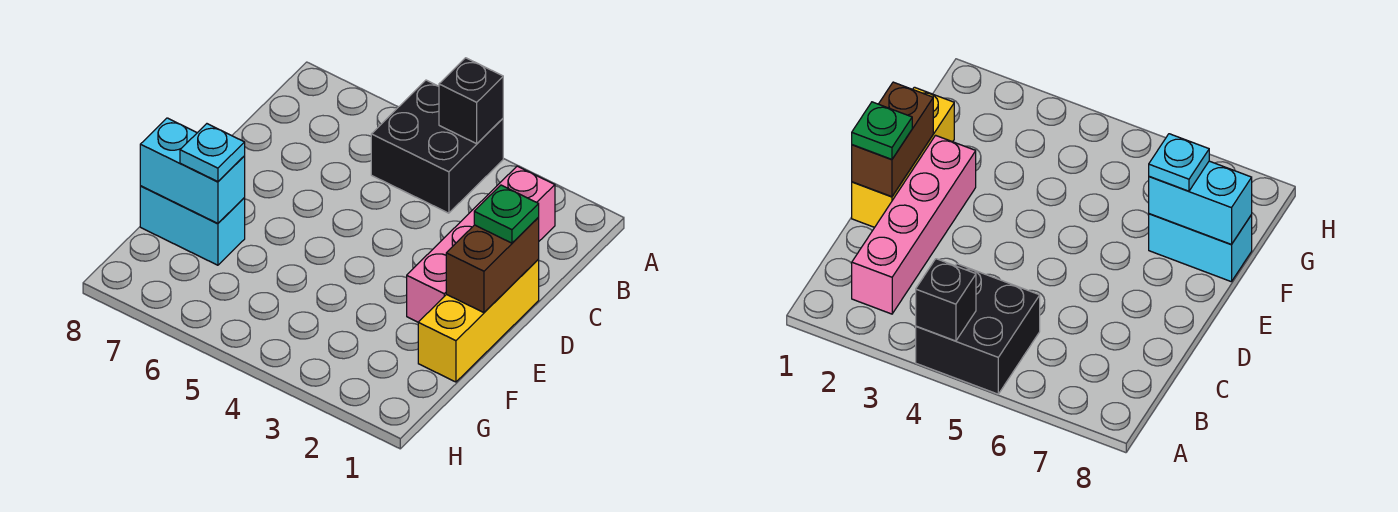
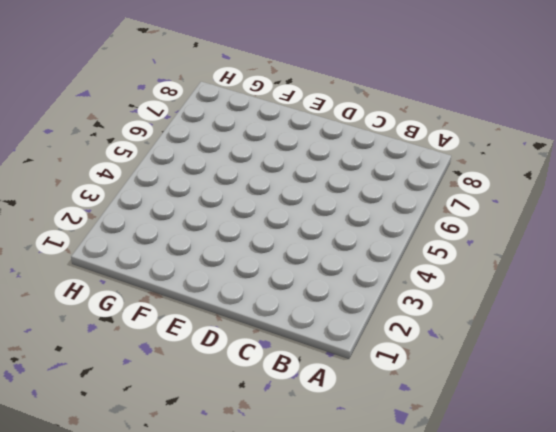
none -> black 2x2 brick [371,80,503,213]
none -> pink 1x4 brick [407,166,555,322]

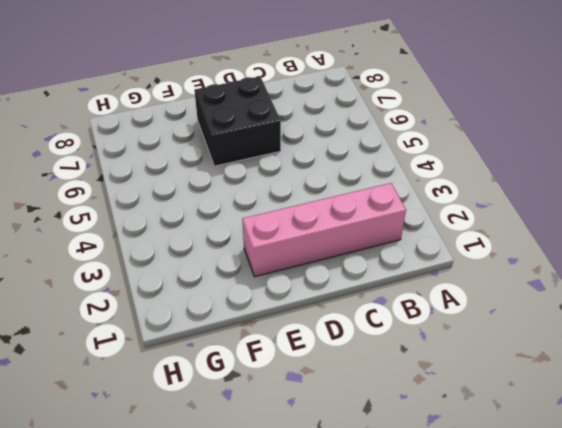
black 2x2 brick [194,76,281,166] -> black 2x2 brick moved to [371,80,503,213]
none -> yellow 1x3 brick [418,260,539,382]
none -> cyan 1x2 brick [140,186,245,265]

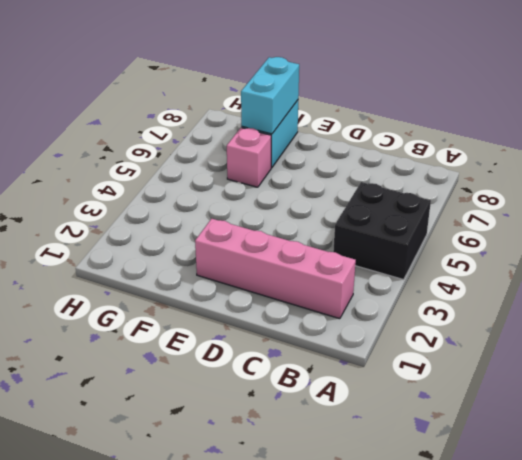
pink 1x1 brick [227,128,271,187] -> none
none -> yellow 1x3 brick [418,260,539,382]
none -> black 1x1 brick [439,58,503,144]

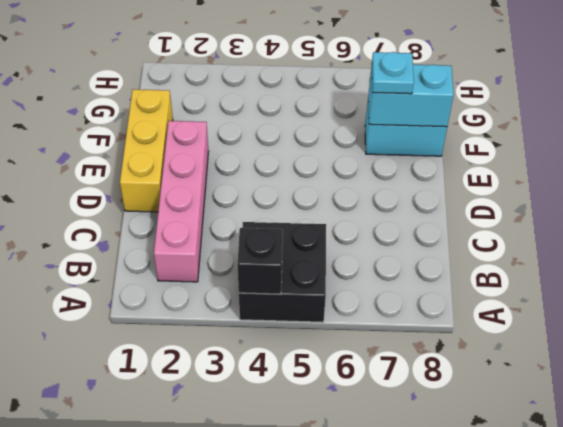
none -> brown 1x2 brick [446,218,539,313]
none -> green 1x1 plate [474,185,539,243]

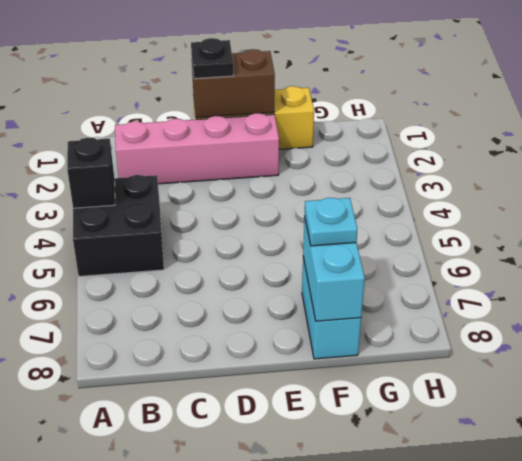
black 1x1 plate [191,38,234,79] -> green 1x1 plate [474,185,539,243]

